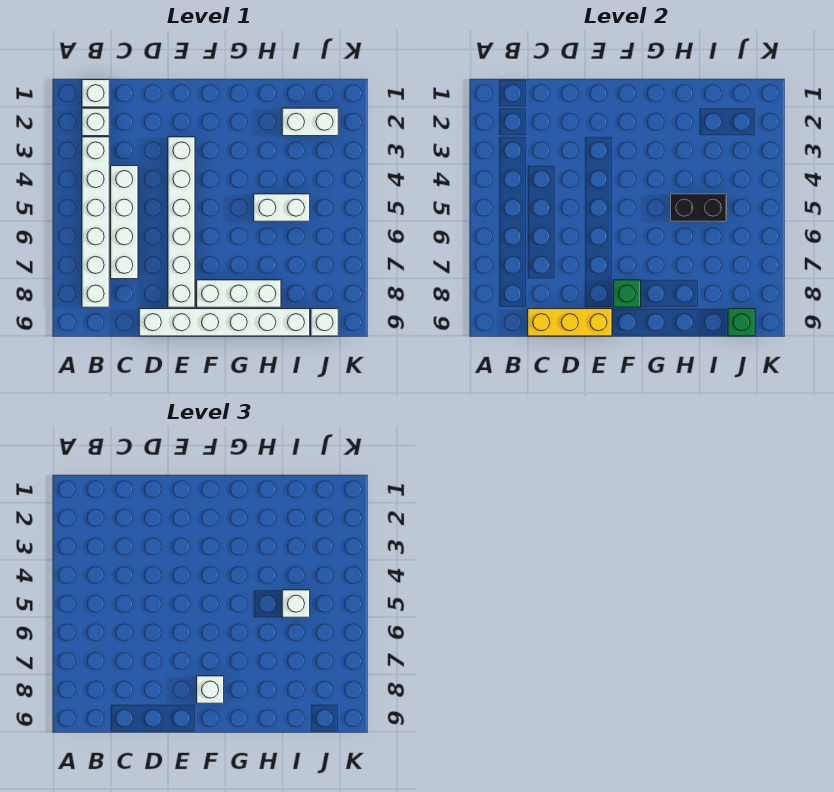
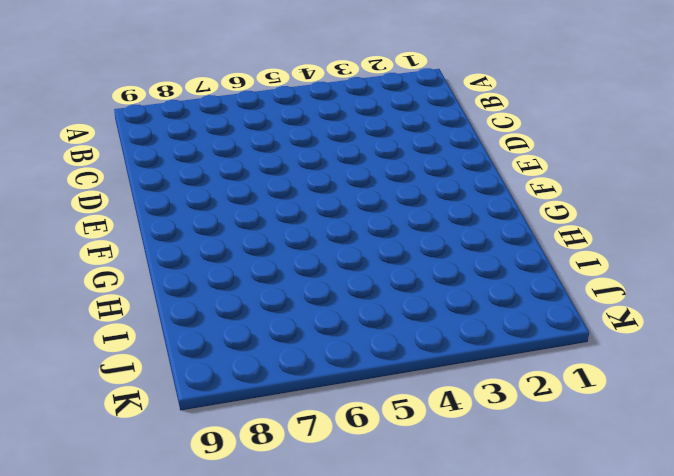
none -> white 1x1 brick [82,80,109,107]
none -> white 1x1 brick [82,108,109,136]
none -> white 1x6 brick [82,137,109,307]

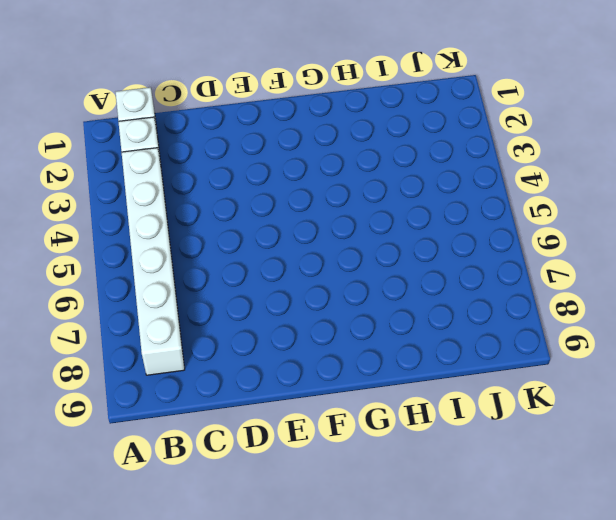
none -> white 1x4 brick [111,166,138,279]
none -> white 1x6 brick [139,309,310,336]
none -> white 1x6 brick [168,137,195,307]

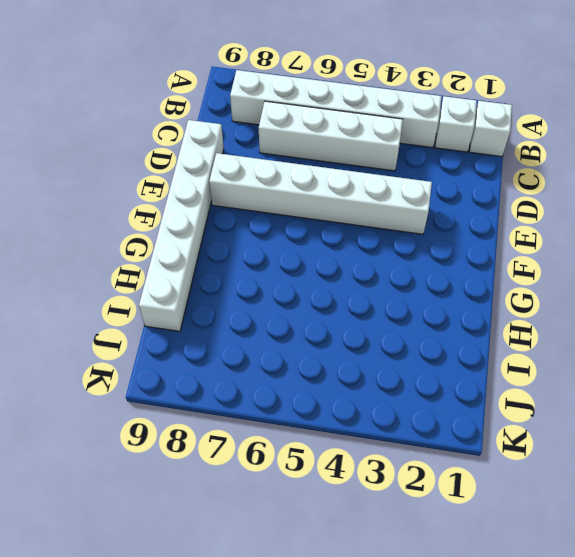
none -> white 1x3 brick [197,280,281,307]
none -> white 1x2 brick [254,194,310,221]
none -> white 1x2 brick [282,108,338,136]

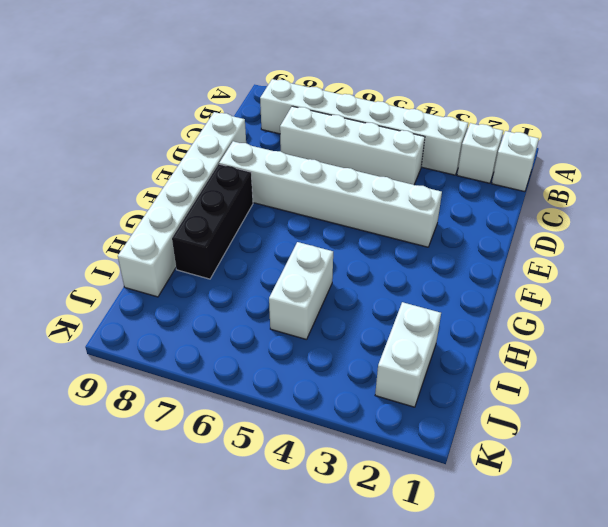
black 1x3 brick [172,164,253,279] -> white 1x3 brick [197,280,281,307]
none -> white 1x1 brick [311,309,338,336]
none -> yellow 1x3 brick [528,309,612,336]
none -> green 1x1 brick [614,280,641,307]

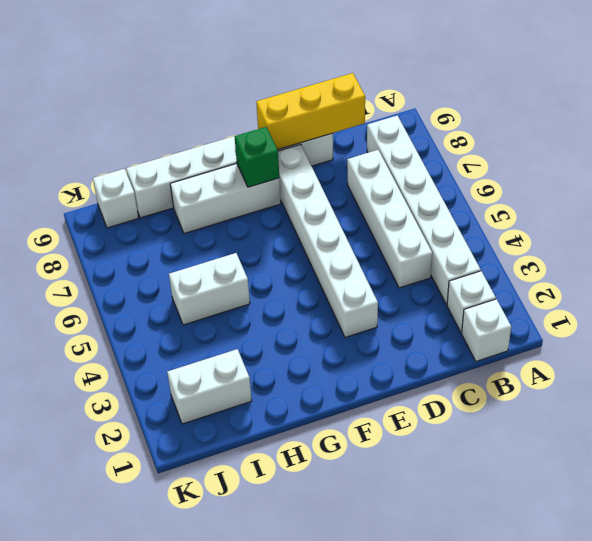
none -> black 1x2 brick [671,194,727,221]
none -> green 1x1 brick [728,309,755,336]
none -> white 1x1 brick [197,676,224,703]

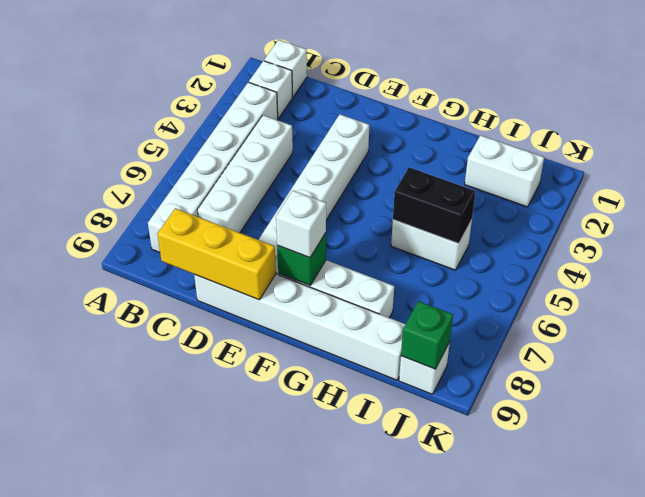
none -> white 1x1 brick [282,590,310,617]

